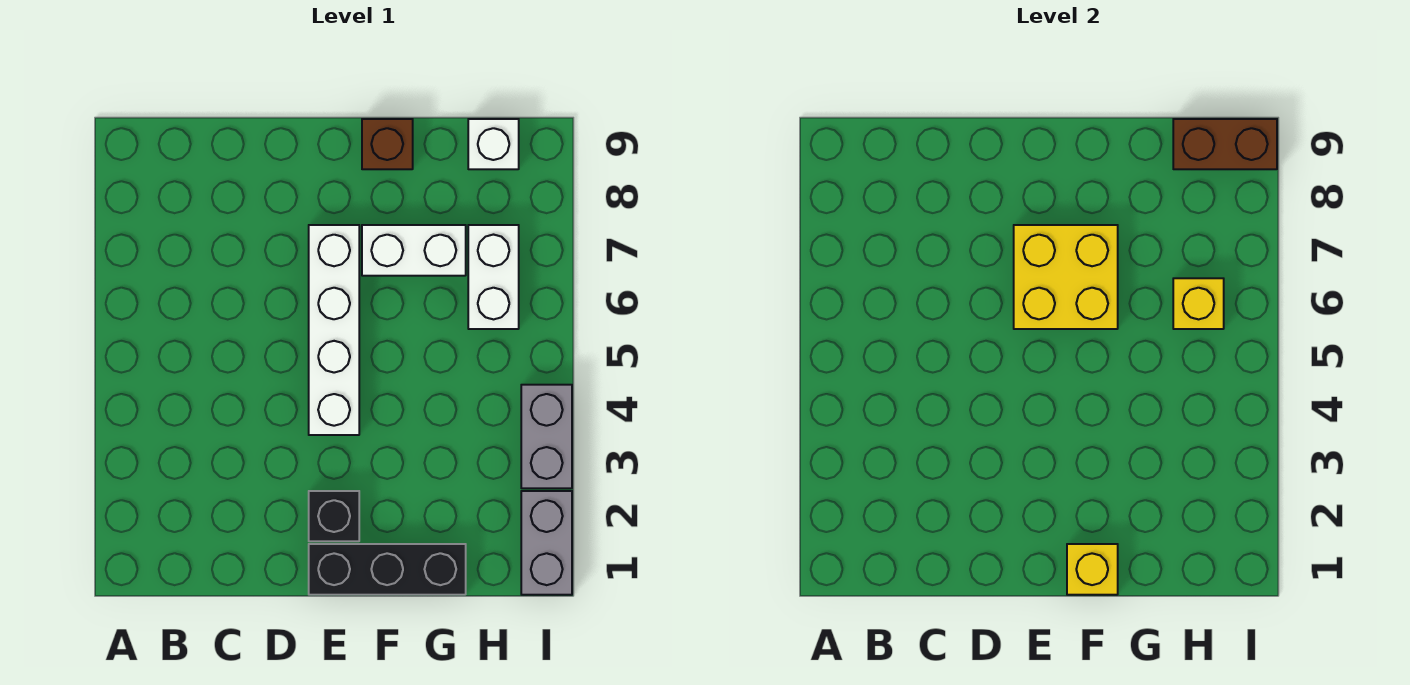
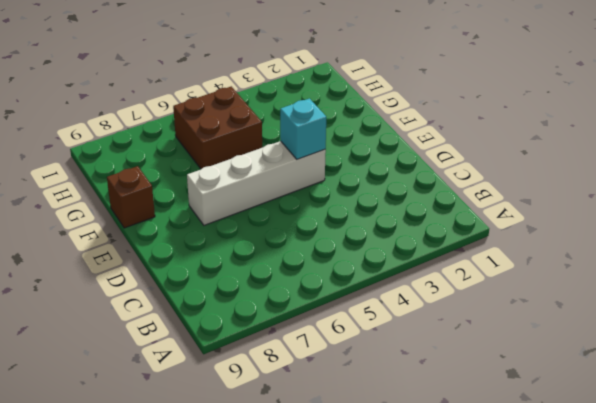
cyan 1x1 brick [280,99,326,159] -> none
brown 2x2 brick [173,86,262,169] -> white 1x2 brick [468,225,519,329]
none -> black 1x3 brick [309,544,466,595]
none -> black 1x1 brick [309,491,359,541]
none -> white 1x2 brick [362,225,466,276]

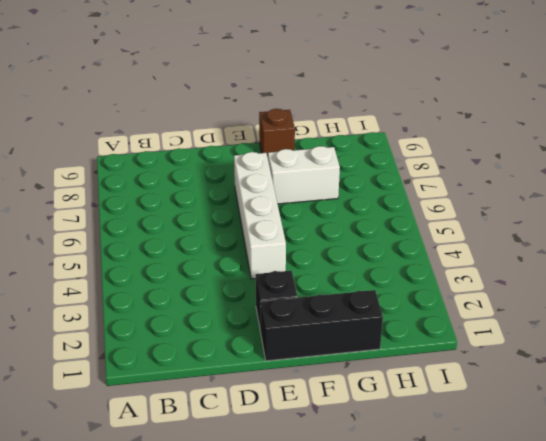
none -> white 1x2 brick [468,225,519,329]
none -> white 1x1 brick [468,119,519,169]
none -> grey 1x2 brick [521,491,572,595]

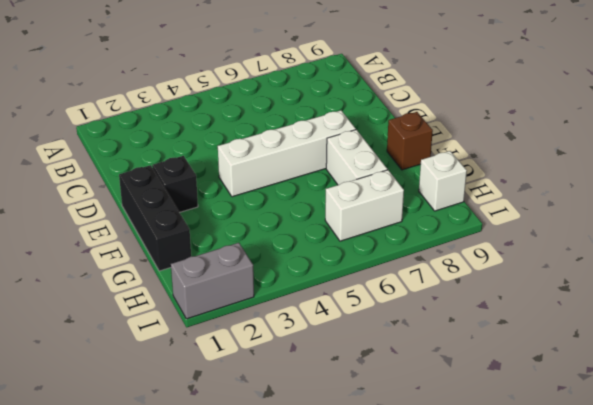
none -> grey 1x2 brick [521,385,572,488]
none -> yellow 2x2 brick [1014,225,1118,329]
none -> yellow 1x1 brick [1067,544,1118,595]

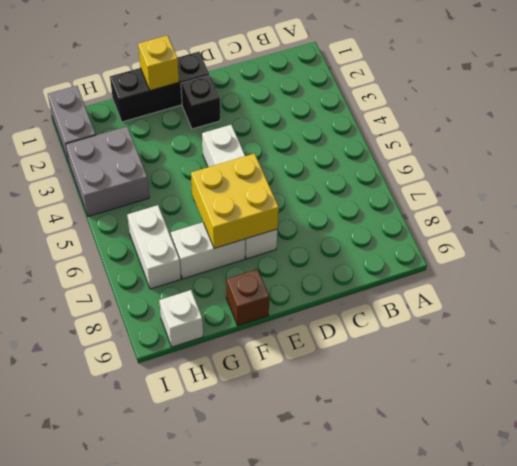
grey 2x2 brick [66,127,149,216] -> grey 1x2 brick [521,385,572,488]
none -> yellow 1x1 brick [1173,278,1224,329]
none -> brown 1x2 brick [1173,119,1277,169]

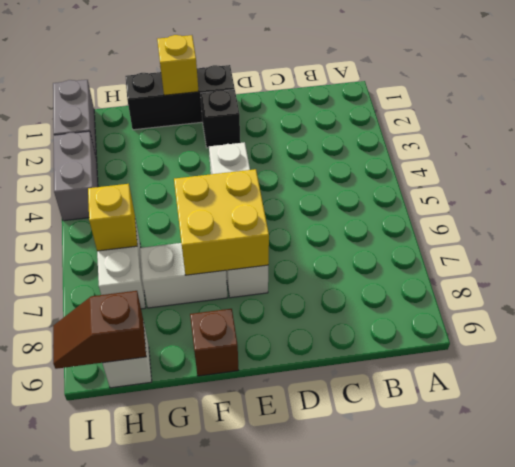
brown 1x2 slope [53,291,146,369] -> brown 1x2 brick [1173,119,1277,169]

